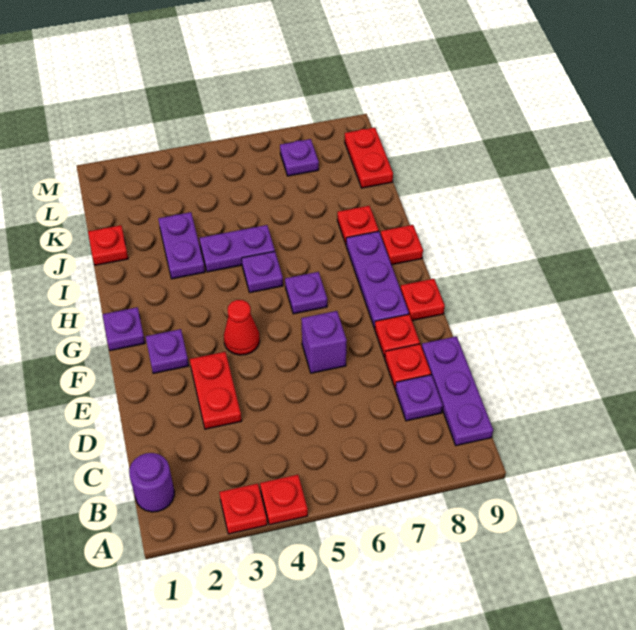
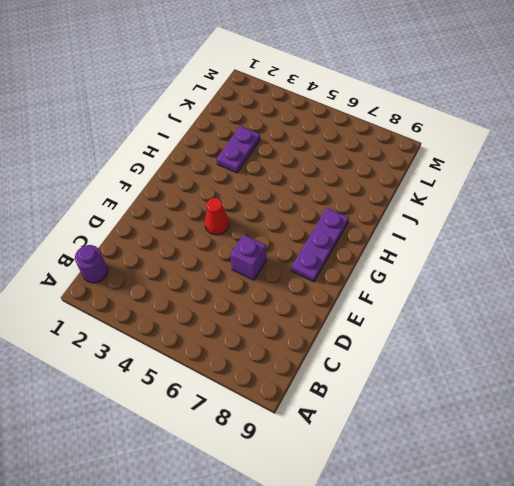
none -> red 1x1 plate [219,483,267,534]
none -> red 1x1 plate [260,475,308,525]
none -> purple 1x3 plate [422,336,493,446]

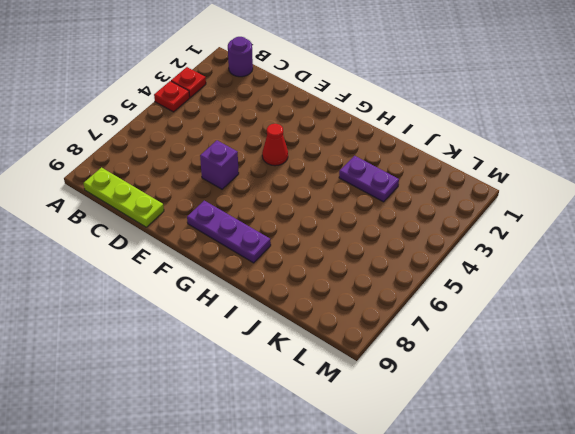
lime 1x3 plate [84,168,164,227] -> purple 1x3 plate [422,336,493,446]
none -> purple 1x1 plate [395,375,443,421]
none -> red 1x2 plate [190,352,242,429]
none -> red 1x1 plate [385,344,431,389]

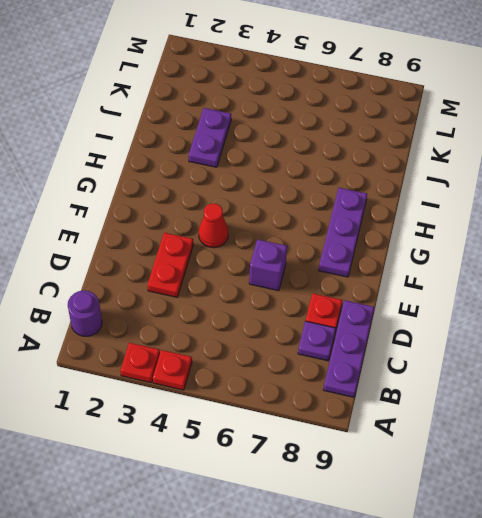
none -> red 1x1 plate [375,314,420,358]
none -> purple 1x1 plate [146,329,189,373]
none -> red 1x1 plate [400,279,445,321]

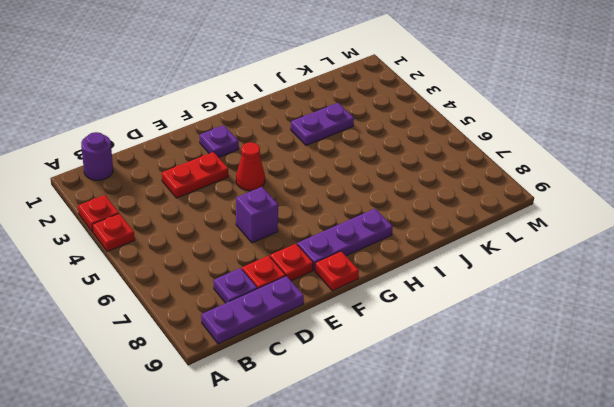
none -> purple 1x1 plate [103,307,145,351]
none -> purple 1x1 plate [285,272,327,314]
none -> purple 1x1 plate [242,251,283,293]

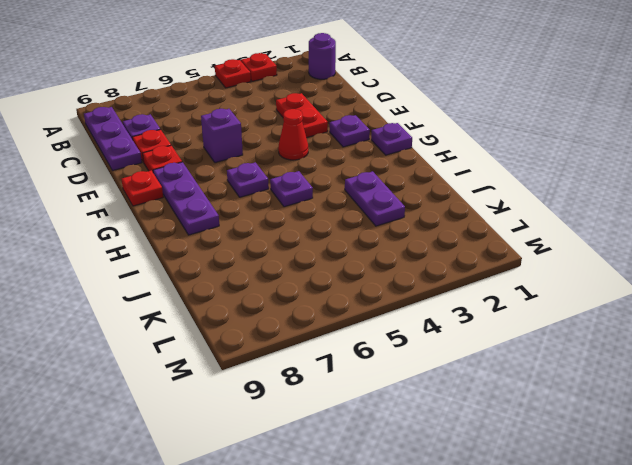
none -> red 1x1 plate [381,225,423,265]
none -> purple 1x2 plate [199,225,275,272]
none -> red 1x1 plate [337,206,379,244]

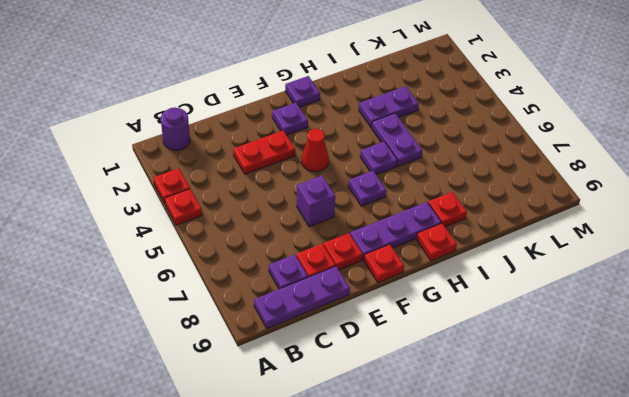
none -> red 1x1 plate [88,225,128,265]
none -> red 1x2 plate [345,128,393,188]
none -> purple 1x1 plate [280,139,319,176]

